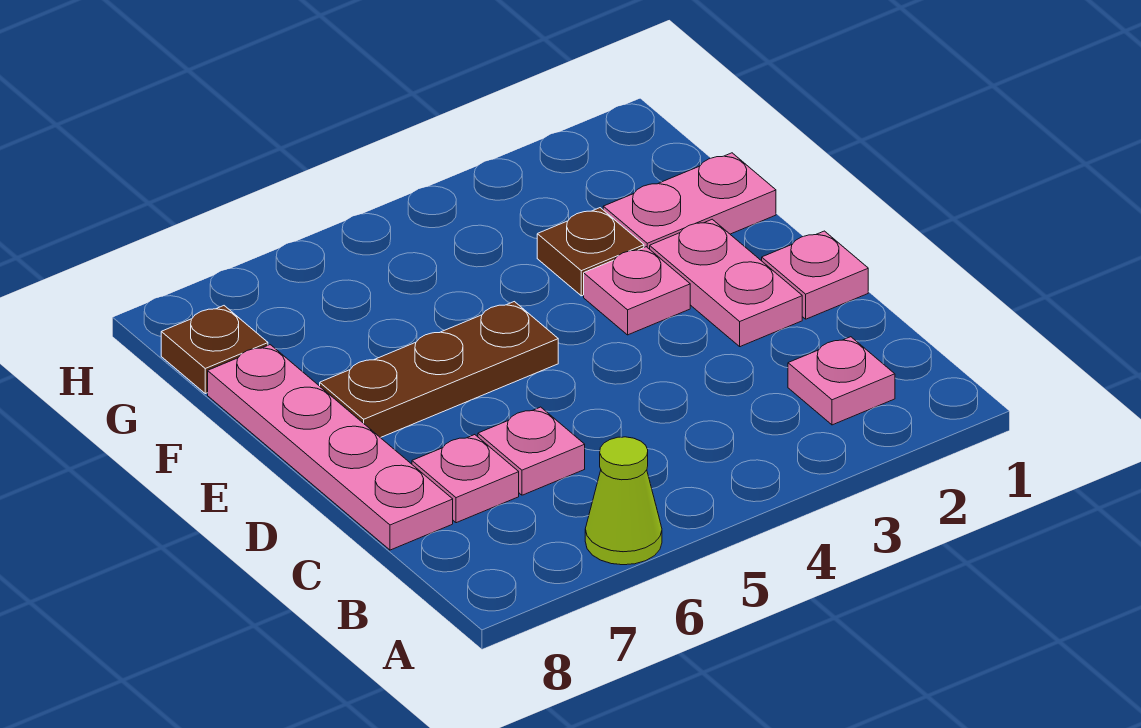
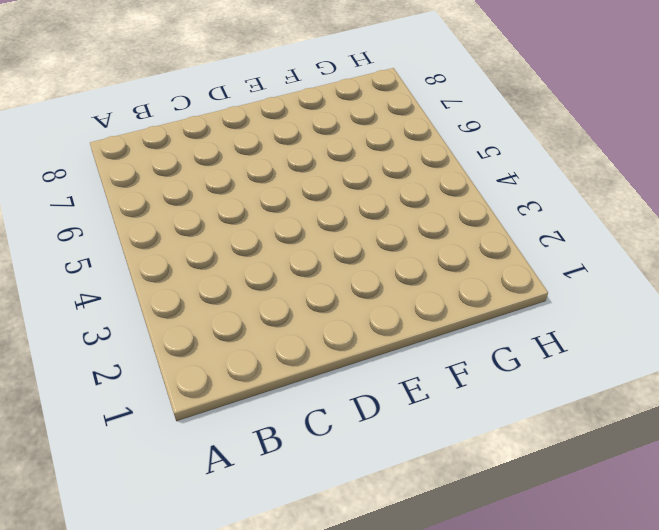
none -> lime 1x1 cone [585,437,662,565]
none -> pink 1x1 plate [788,337,895,425]
none -> pink 1x1 plate [478,407,585,495]

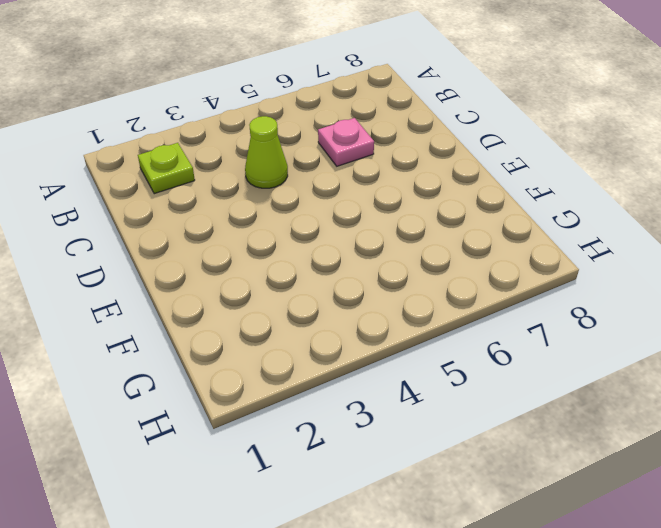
lime 1x1 plate [138,143,195,194] -> pink 1x1 plate [788,337,895,425]
lime 1x1 cone [245,116,288,188] -> lime 1x1 cone moved to [585,437,662,565]
none -> pink 1x1 plate [412,435,519,523]
none -> pink 1x4 plate [208,345,453,550]
none -> pink 1x1 plate [762,231,868,319]

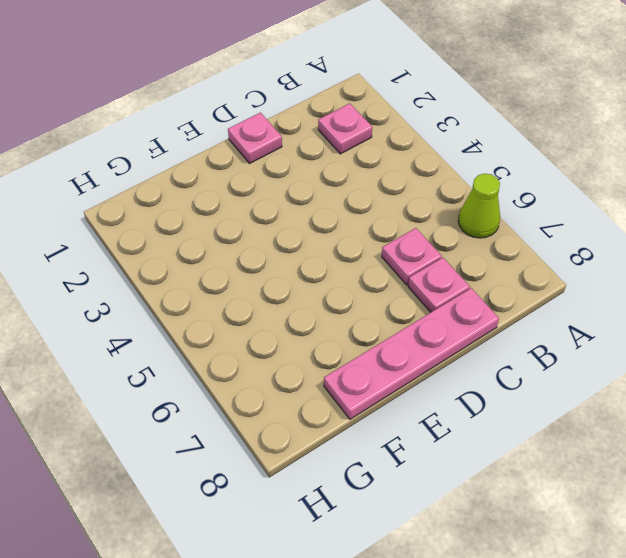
none -> pink 1x2 plate [650,219,802,347]
none -> pink 1x1 plate [584,247,690,335]
none -> brown 1x3 plate [320,302,558,438]

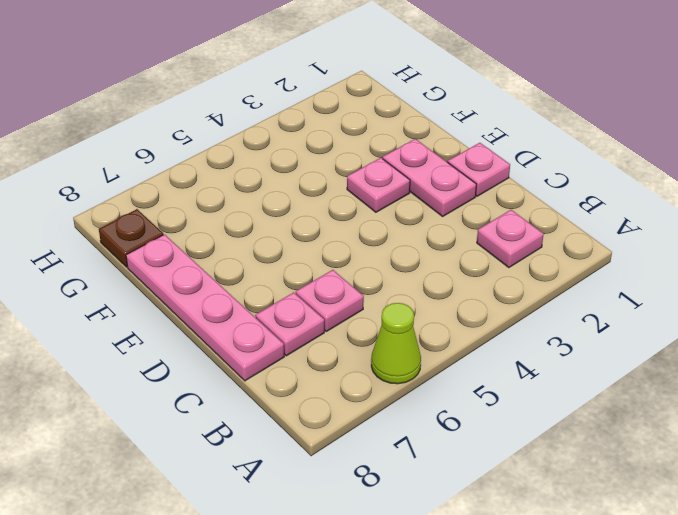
none -> brown 1x3 plate [320,302,558,438]
none -> pink 1x2 plate [603,153,776,249]
none -> brown 1x1 plate [537,208,644,296]

